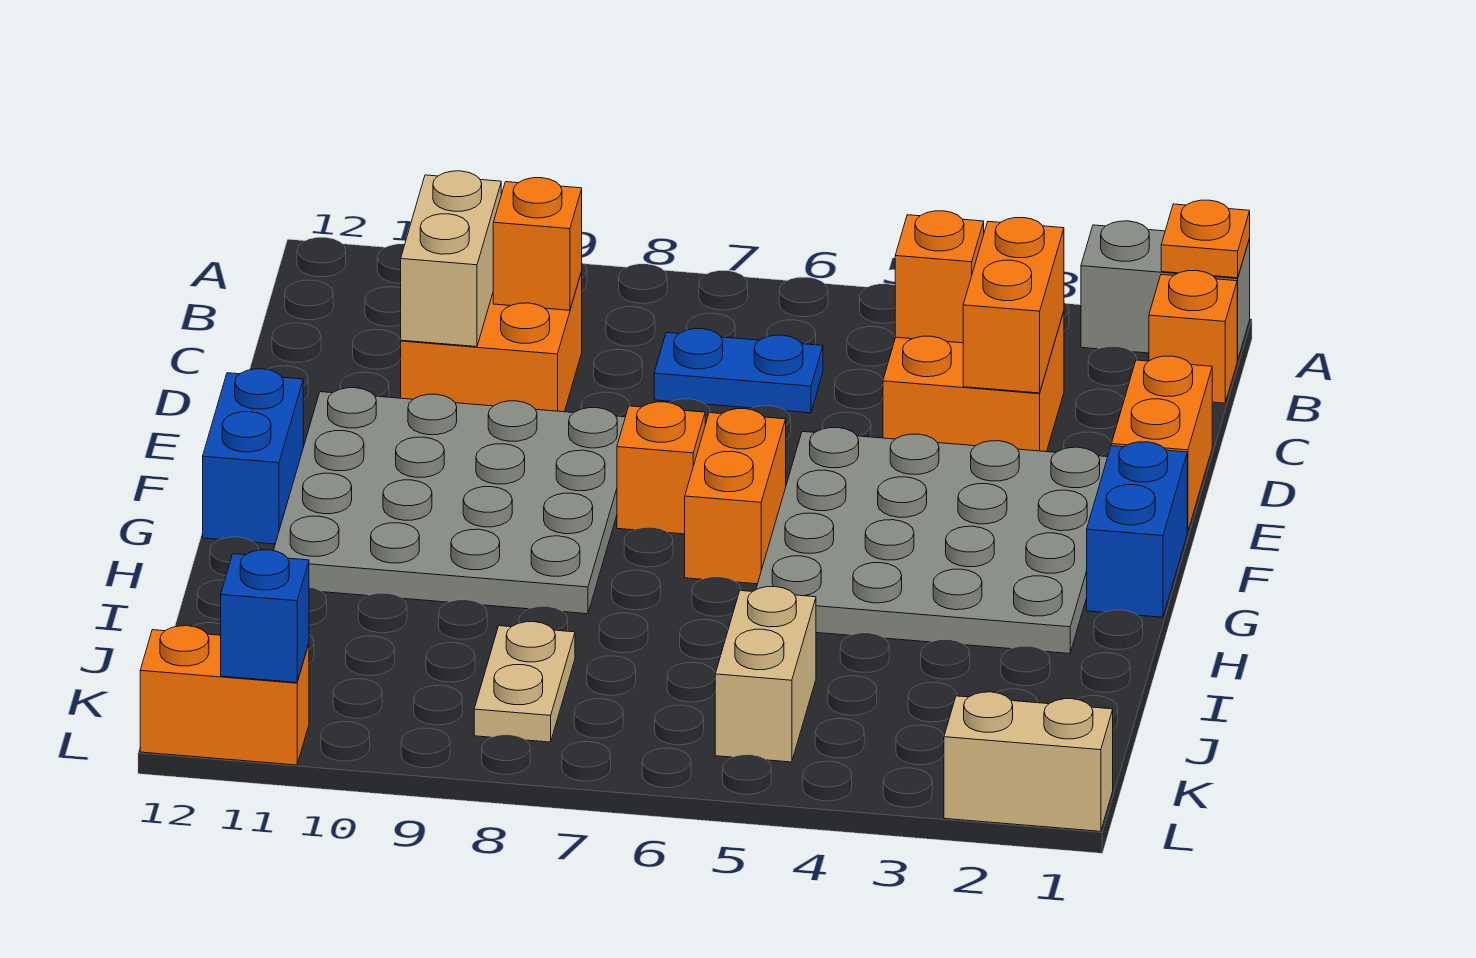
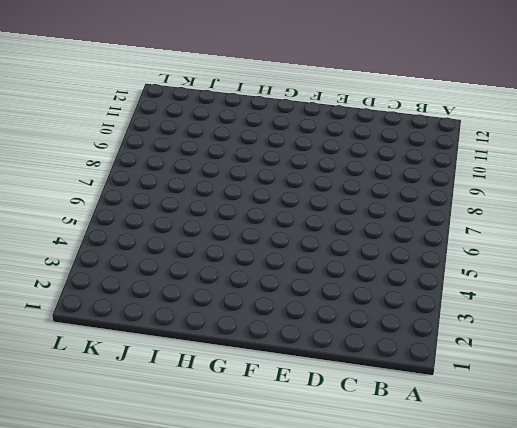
none -> grey 1x2 brick [1081,221,1250,360]
none -> orange 1x1 brick [1149,271,1237,403]
none -> orange 2x2 brick [883,312,1064,452]

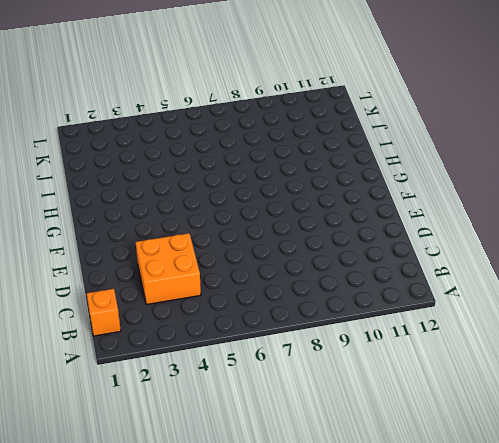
none -> grey 1x2 brick [1081,221,1250,360]
none -> blue 1x2 plate [654,329,823,413]
none -> orange 2x2 brick [401,272,582,412]

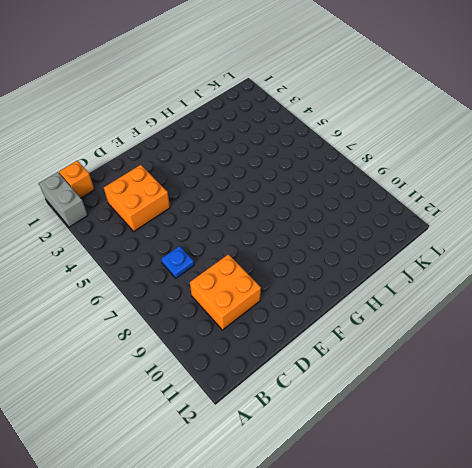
blue 1x1 plate [161,246,194,278] -> blue 1x2 plate [654,329,823,413]
none -> orange 1x2 brick [1111,356,1212,532]
none -> grey 4x4 plate [756,428,1107,654]
none -> grey 4x4 plate [273,388,625,614]

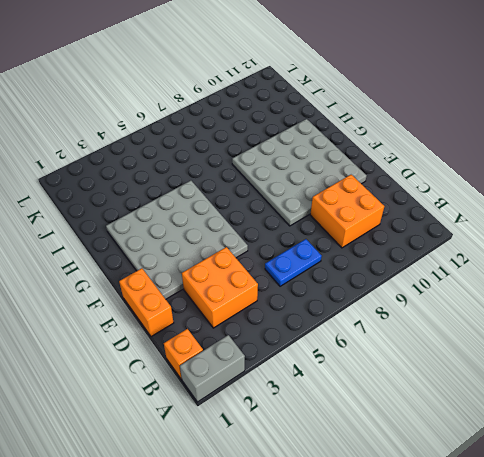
none -> blue 1x2 brick [1087,442,1187,617]
none -> orange 1x2 brick [685,409,786,584]
none -> orange 1x1 brick [617,402,705,534]

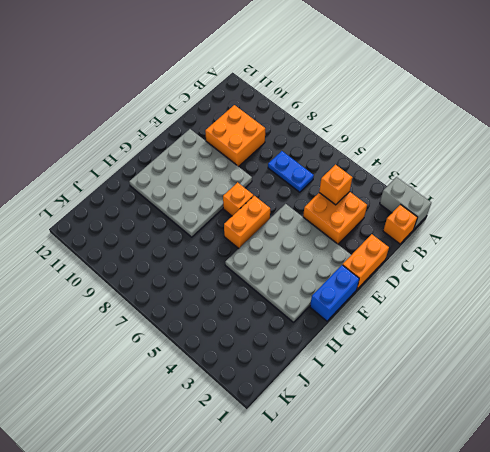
none -> blue 1x2 brick [203,369,303,544]
none -> tan 1x2 brick [715,587,816,762]
none -> tan 1x2 plate [474,622,575,742]

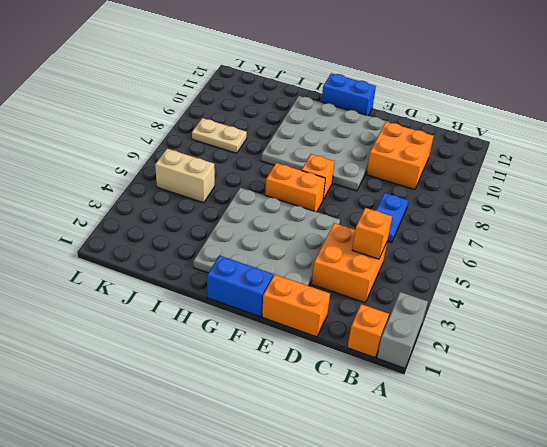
none -> tan 1x2 brick [944,692,1113,831]
none -> orange 1x2 brick [140,626,309,765]
none -> orange 1x1 plate [1161,200,1250,278]

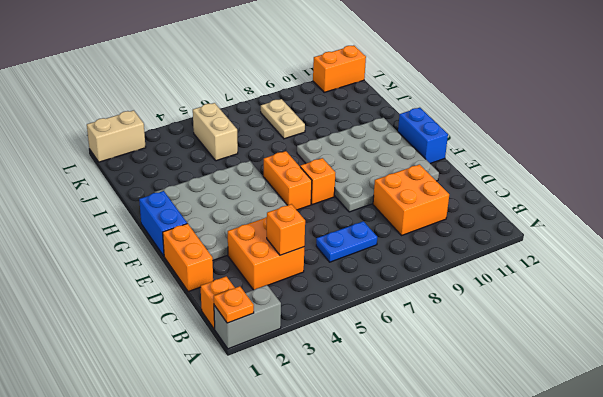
none -> orange 1x2 brick [963,218,1064,393]
none -> orange 1x1 brick [493,178,582,310]
none -> tan 1x2 brick [401,171,501,347]

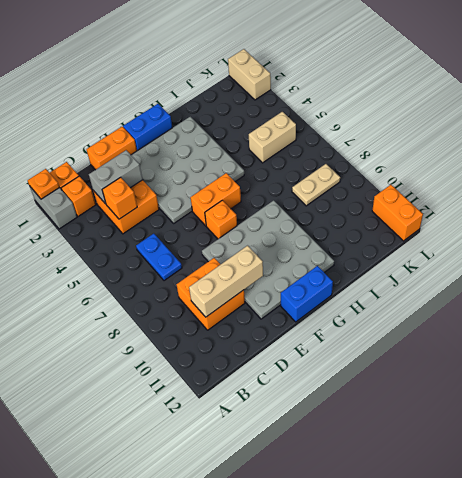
orange 1x1 brick [61,176,96,216] -> orange 1x1 brick moved to [493,178,582,310]
grey 1x2 brick [89,150,143,204] -> orange 1x2 brick [963,218,1064,393]
tan 1x3 brick [189,246,263,317] -> tan 1x2 brick [401,171,501,347]
none -> blue 1x1 brick [221,550,309,683]

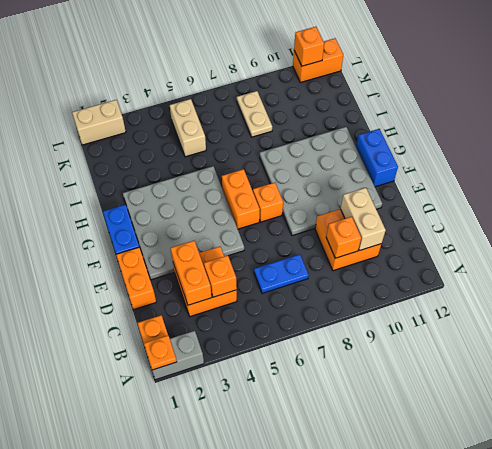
orange 1x1 brick [294,27,324,66] -> blue 1x1 brick [221,550,309,683]

